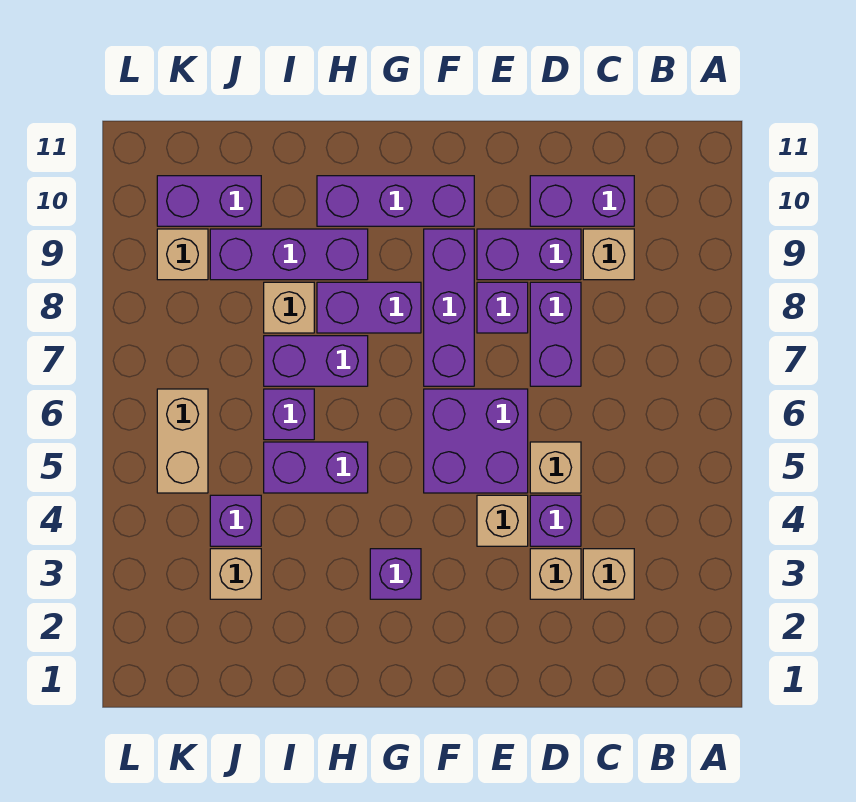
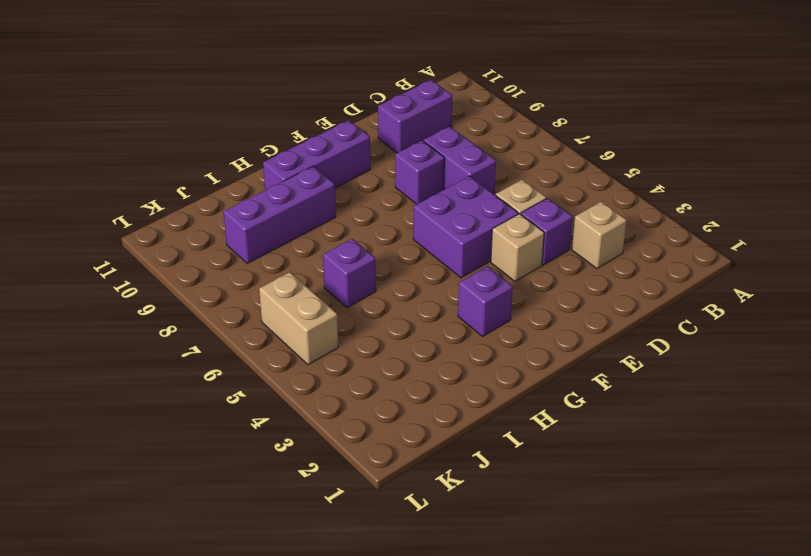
none -> tan 1x1 brick [583,229,634,280]
none -> tan 1x1 brick [530,549,581,599]
none -> purple 1x2 brick [477,229,581,280]

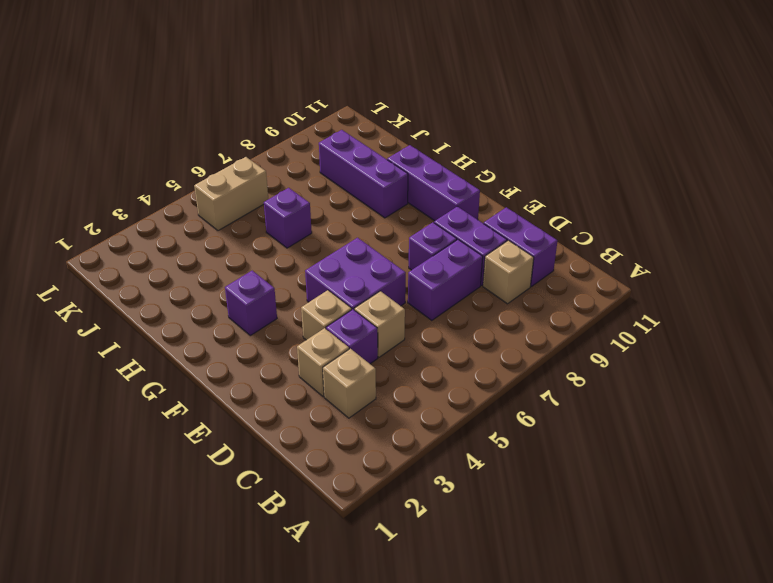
none -> purple 1x3 brick [424,229,474,386]
none -> purple 1x2 brick [317,282,421,333]
none -> purple 1x2 brick [264,442,368,493]

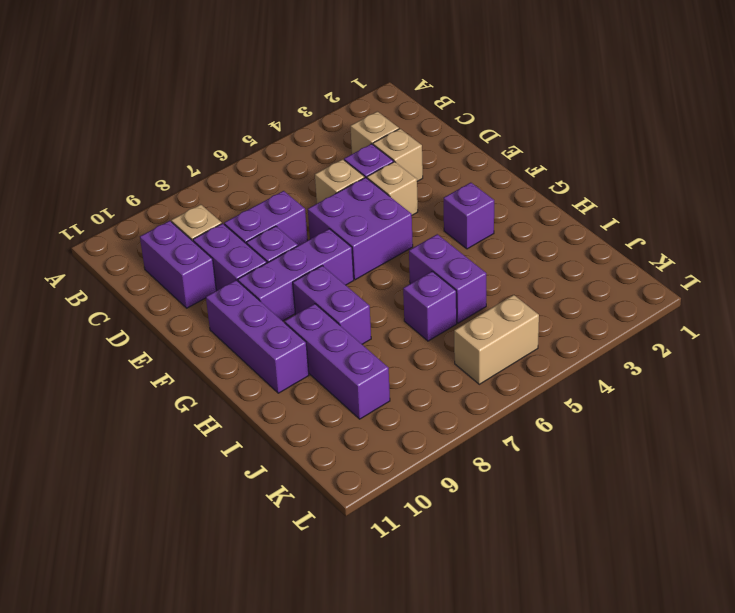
none -> purple 1x2 brick [264,336,368,386]
none -> tan 1x1 brick [264,282,314,333]
none -> tan 1x1 brick [210,549,261,599]

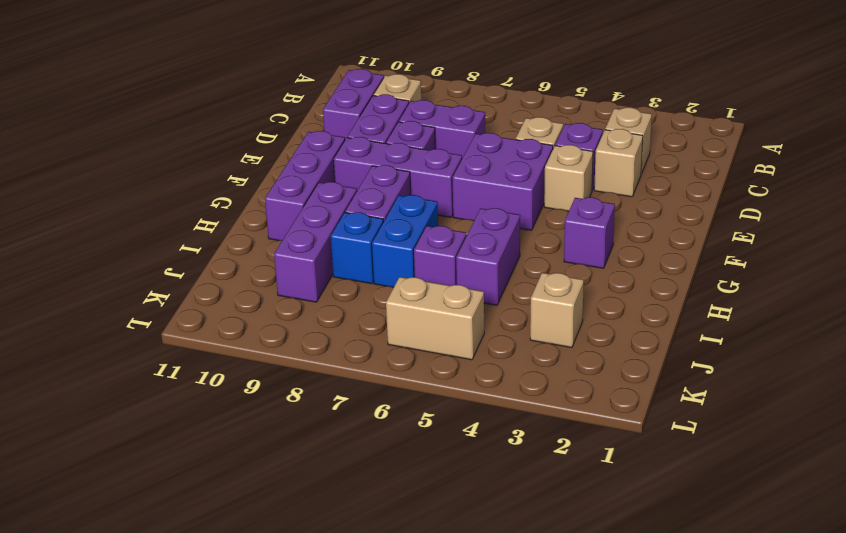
blue 1x2 brick [372,195,438,287] -> purple 1x2 brick [264,336,368,386]
blue 1x1 brick [331,212,383,284] -> tan 1x1 brick [264,282,314,333]
none -> purple 1x1 brick [210,495,261,546]
none -> purple 1x2 brick [157,176,261,226]
none -> tan 1x1 brick [157,229,208,280]

